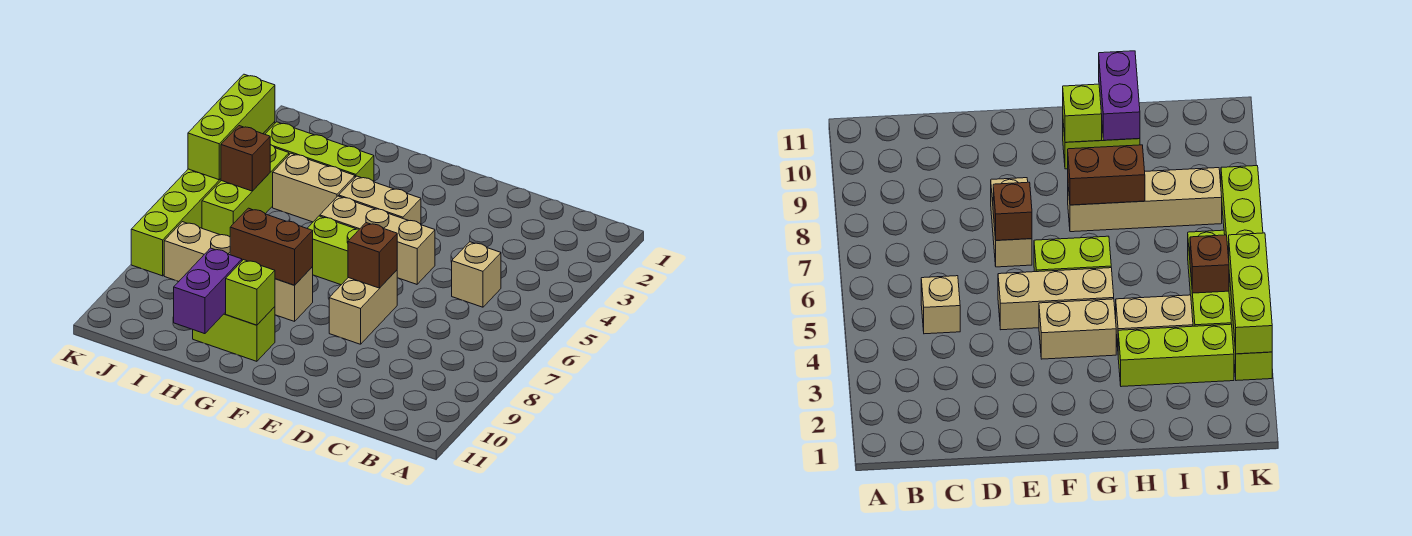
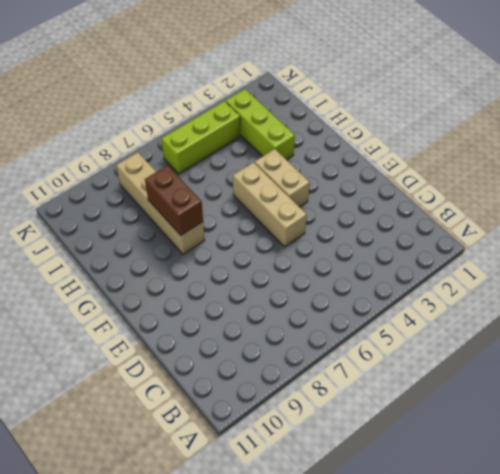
none -> tan 1x1 brick [452,242,501,307]
none -> tan 1x2 brick [329,270,397,344]
none -> lime 1x2 brick [307,216,359,285]

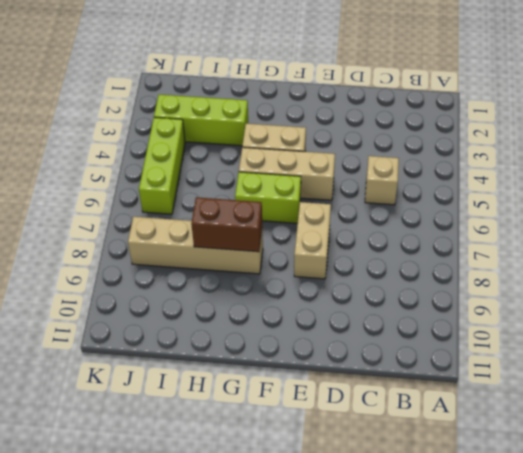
none -> lime 1x2 brick [193,307,275,361]
none -> tan 1x2 brick [273,153,355,222]
none -> lime 1x6 brick [131,122,275,276]

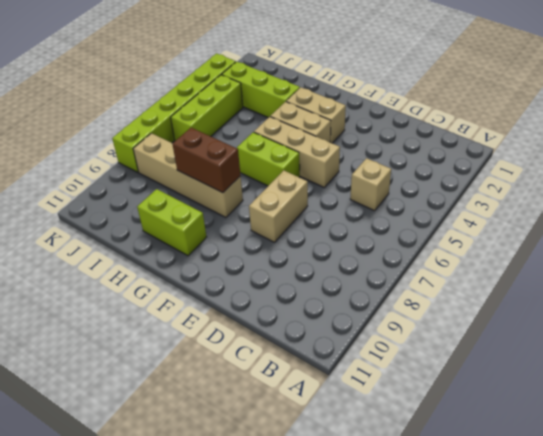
tan 1x2 brick [286,87,346,143] -> tan 1x2 brick moved to [273,153,355,222]
none -> brown 1x1 brick [348,223,397,288]
none -> lime 1x1 brick [226,260,275,325]
none -> purple 1x2 brick [174,248,242,334]

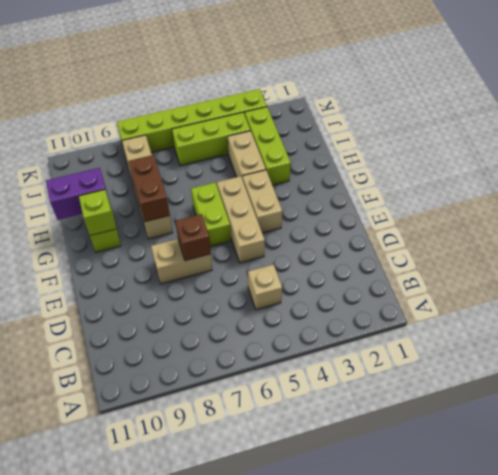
none -> brown 1x1 brick [221,126,270,191]
none -> lime 1x3 brick [188,74,275,180]

